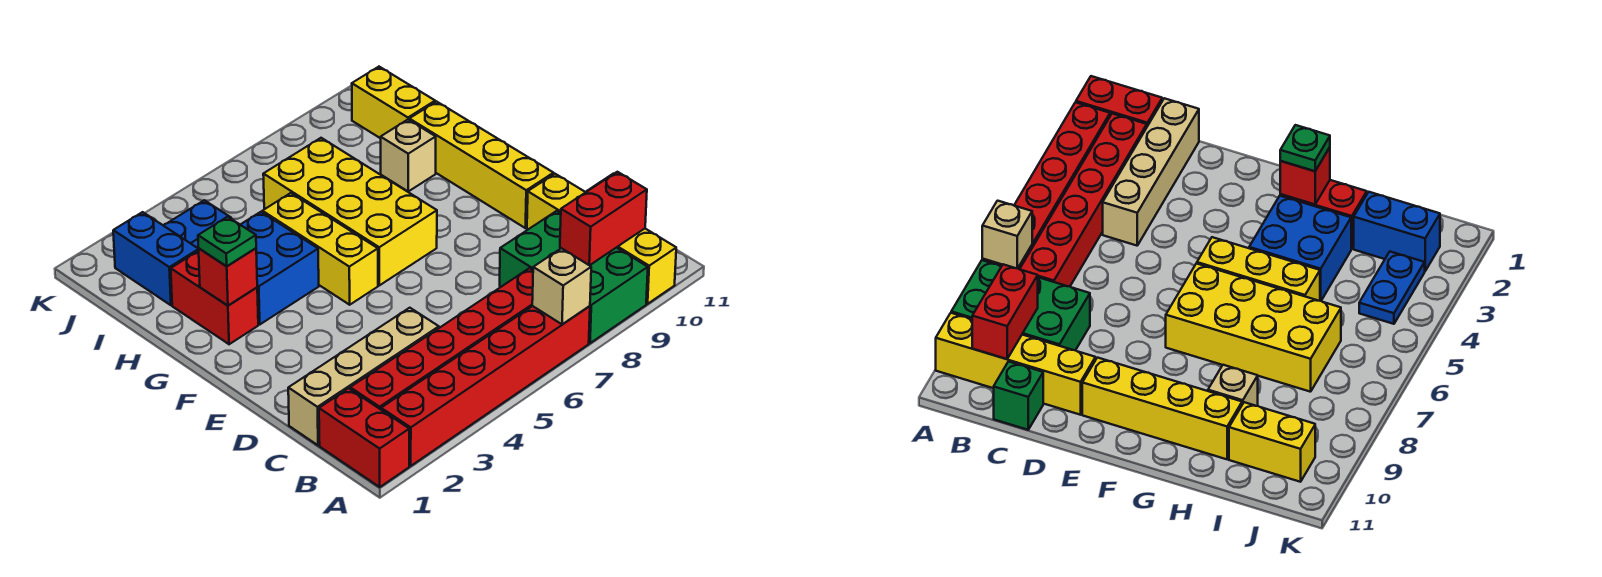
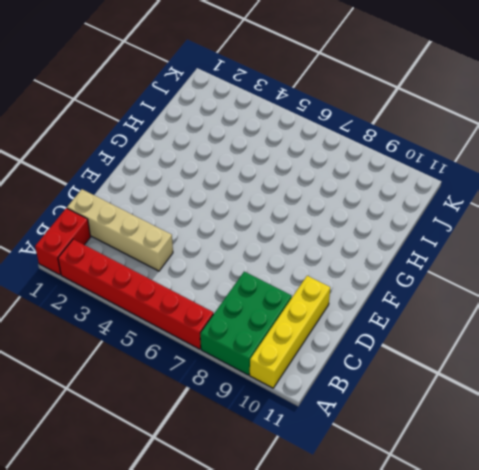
none -> red 1x6 brick [350,268,533,409]
none -> green 1x1 brick [994,362,1043,430]
none -> yellow 1x4 brick [409,102,554,228]

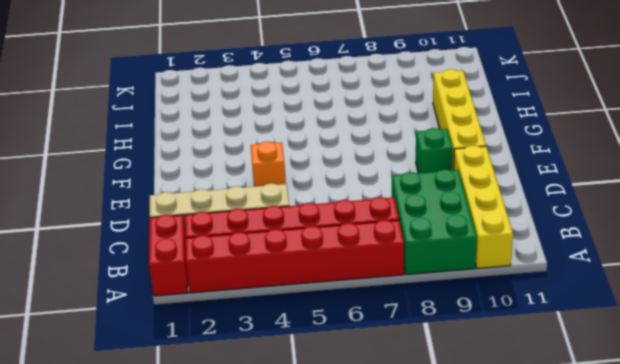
orange 1x1 brick [251,142,286,187] -> none
green 1x1 brick [416,128,453,173] -> green 1x1 brick moved to [994,362,1043,430]
none -> yellow 1x3 brick [262,193,378,305]
none -> yellow 2x4 brick [263,138,437,285]
none -> red 1x2 brick [171,251,258,344]

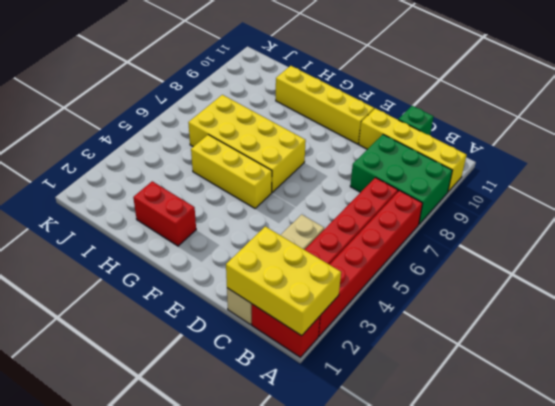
yellow 2x3 brick [226,226,341,336] -> none
none -> blue 2x2 brick [240,212,319,324]
none -> tan 1x1 brick [381,120,436,191]
none -> blue 1x2 brick [113,212,199,305]

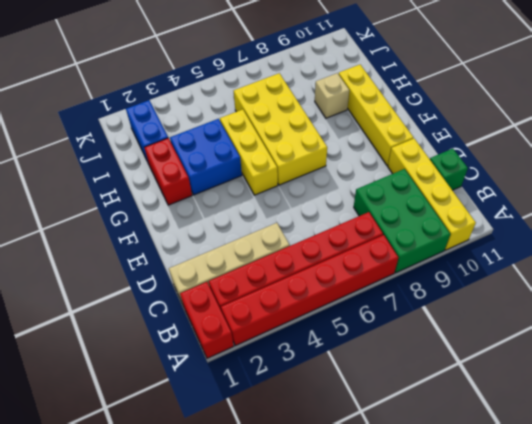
none -> yellow 1x2 brick [352,67,435,138]
none -> blue 1x2 plate [163,200,231,249]
none -> tan 1x1 brick [532,248,591,324]

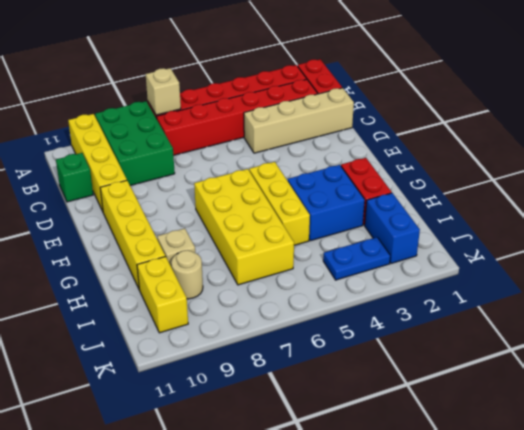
tan 1x1 round brick [171,250,203,299] -> none
none -> red 1x2 brick [560,172,647,265]
none -> red 1x1 brick [199,248,257,306]
none -> green 1x1 plate [198,217,256,266]

